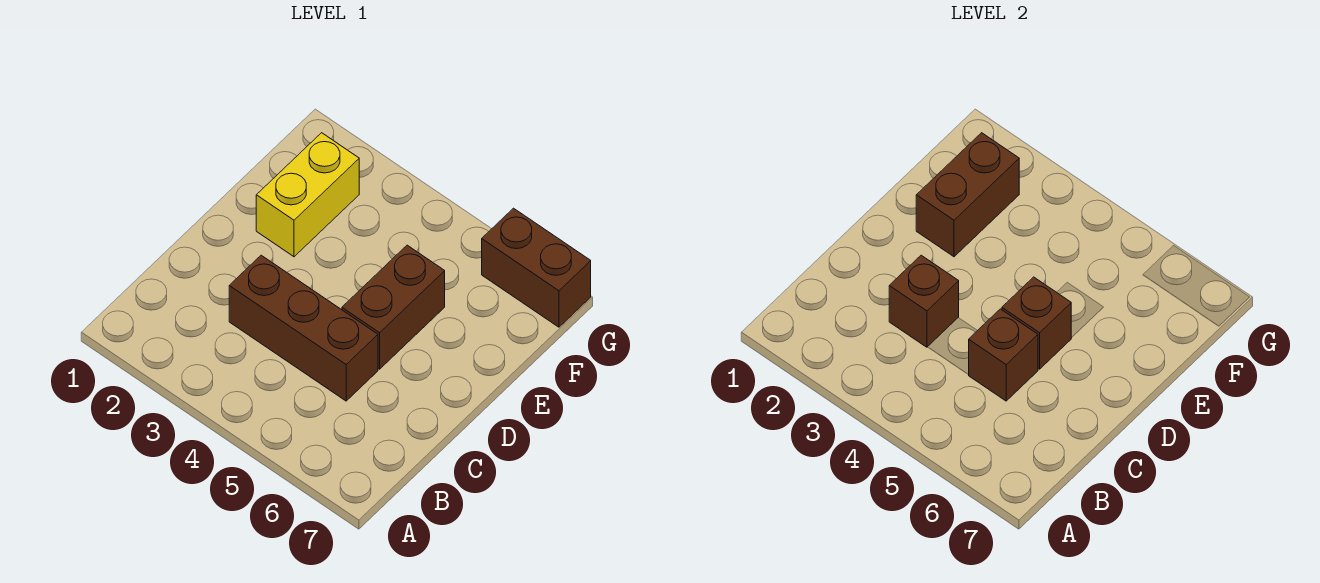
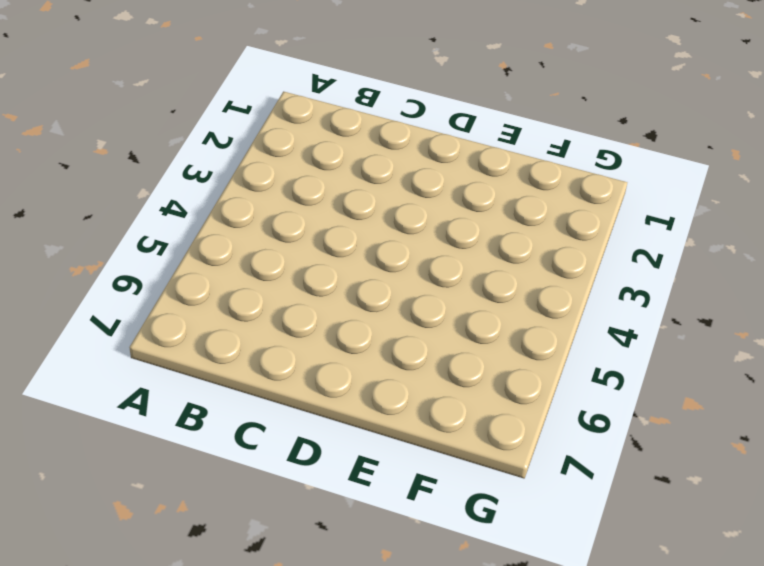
none -> brown 1x3 brick [229,255,378,401]
none -> brown 1x2 brick [342,245,445,369]

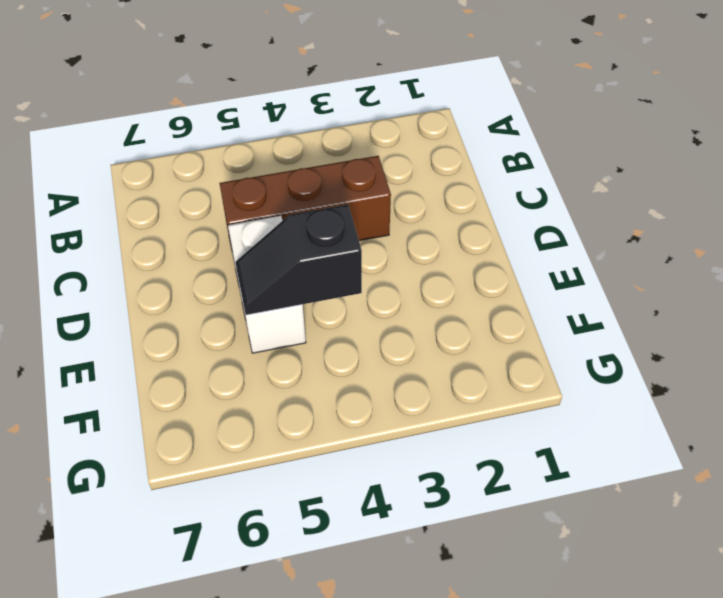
white 1x2 brick [228,216,306,353] -> brown 1x2 brick [342,245,445,369]
black 1x2 slope [235,205,362,315] -> none
none -> yellow 1x2 brick [256,133,359,257]
none -> brown 1x2 brick [482,208,591,327]

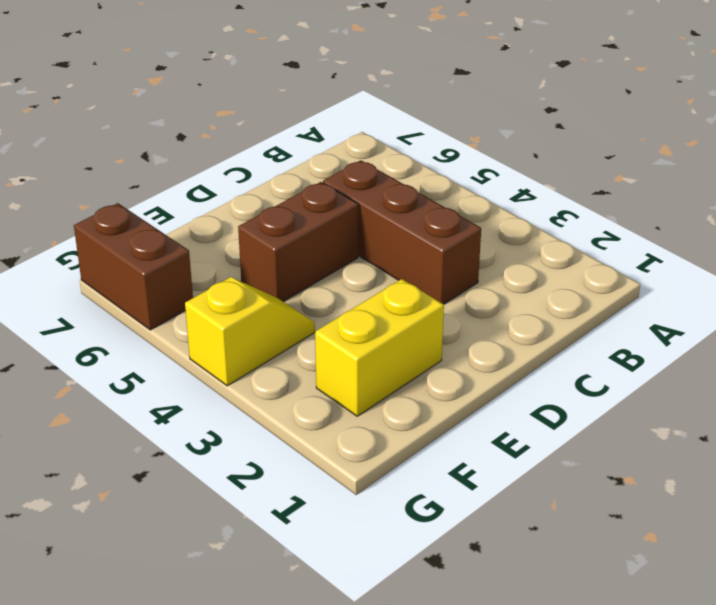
yellow 1x2 slope [185,277,315,386] -> none
none -> brown 1x1 brick [889,255,959,347]
none -> brown 1x1 brick [969,309,1038,401]

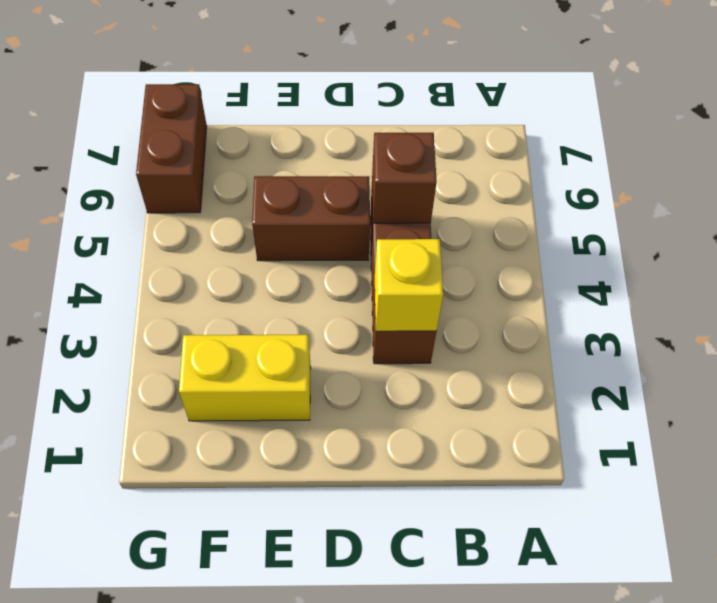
yellow 1x1 brick [375,239,443,331] -> brown 1x1 brick [889,255,959,347]
none -> brown 1x1 brick [1002,277,1071,369]
none -> brown 1x2 brick [916,133,1019,257]

